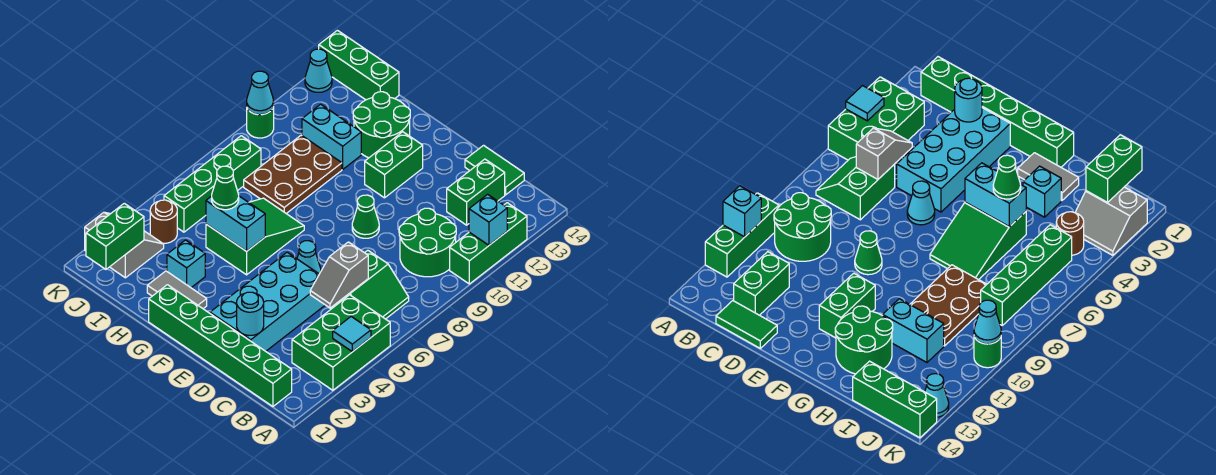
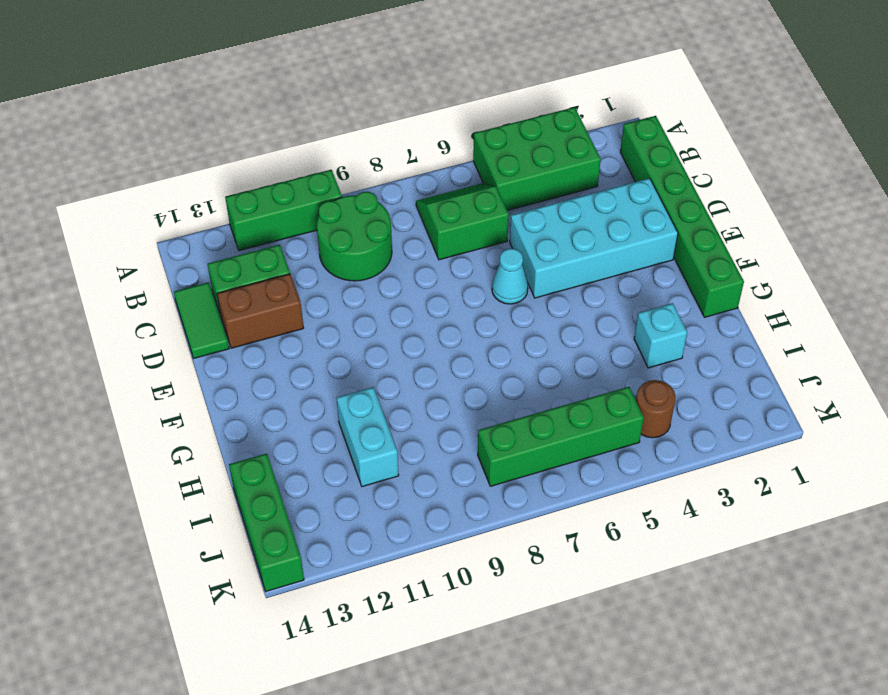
brown 1x2 brick [217,274,303,348] -> none
none -> green 1x1 cone [352,195,379,238]
none -> green 1x2 brick [365,132,423,198]
none -> grey 1x2 tile [147,271,207,309]
none -> green 2x3 slope [206,198,304,275]

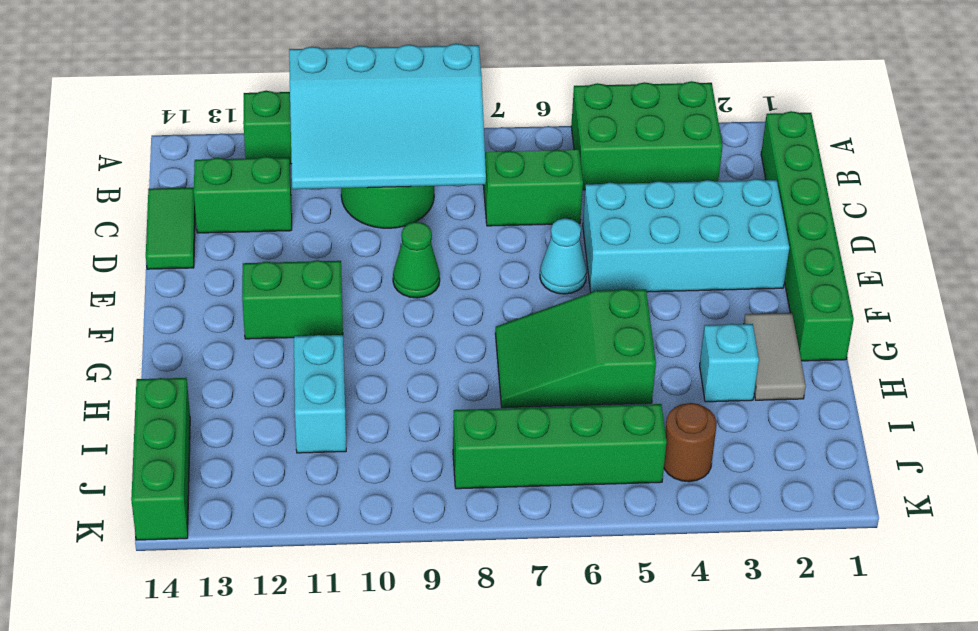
cyan 3x4 slope [289,44,486,189] -> cyan 1x1 brick [469,194,507,245]
none -> green 2x2 round brick [353,92,410,158]
none -> brown 2x3 plate [244,135,342,214]
none -> grey 2x2 slope [85,212,164,278]
none -> green 1x1 round brick [247,107,274,138]

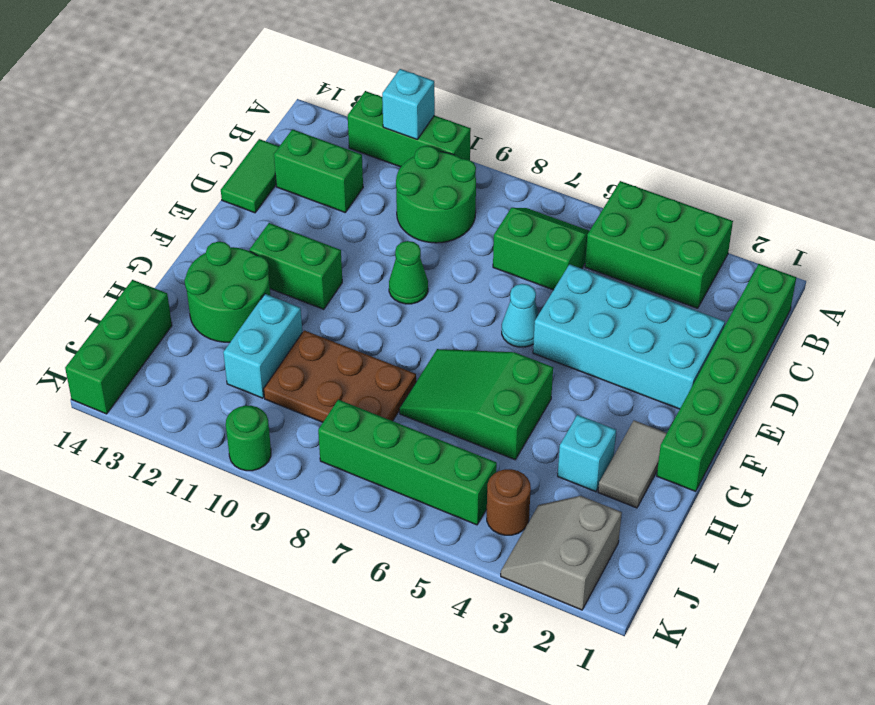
none -> cyan 1x1 cone [305,49,332,92]
none -> cyan 1x1 tile [333,317,371,352]
none -> grey 1x2 slope [310,242,368,308]
none -> cyan 1x1 round brick [237,292,264,336]

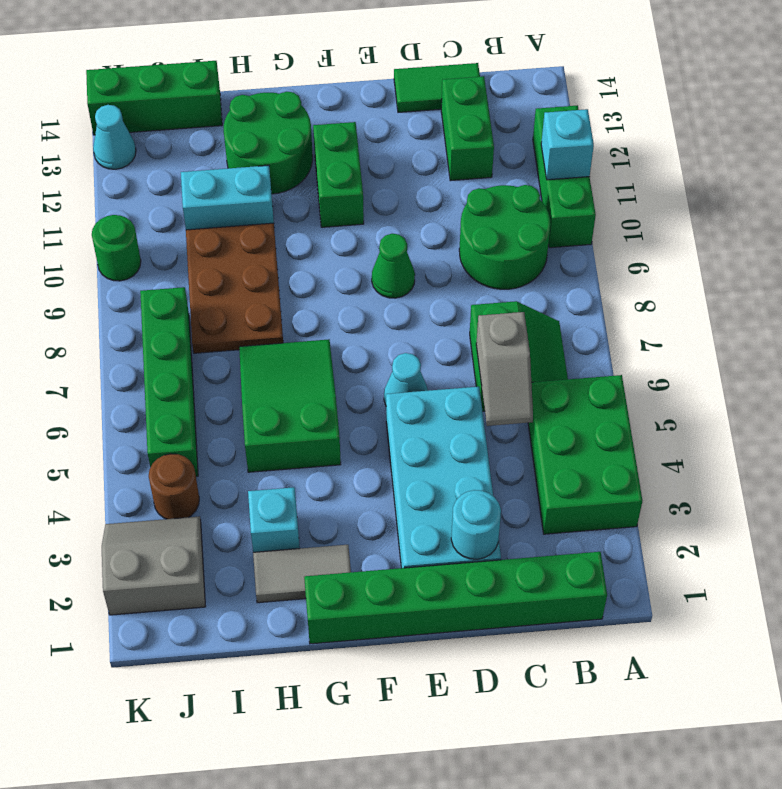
none -> cyan 1x1 tile [333,317,371,352]
none -> cyan 1x2 brick [206,196,265,251]
none -> green 1x2 brick [86,203,144,269]
none -> cyan 1x1 cone [247,71,274,115]

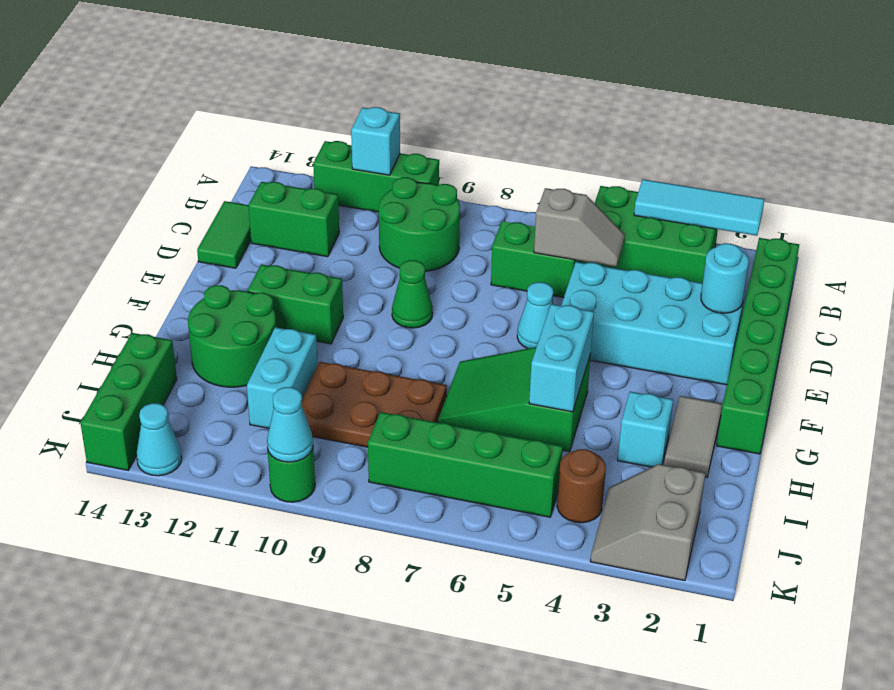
cyan 1x3 tile [634,179,764,236] -> cyan 1x1 tile [333,317,371,352]
none -> green 1x2 brick [86,203,144,269]
none -> green 1x1 cone [212,166,239,210]

